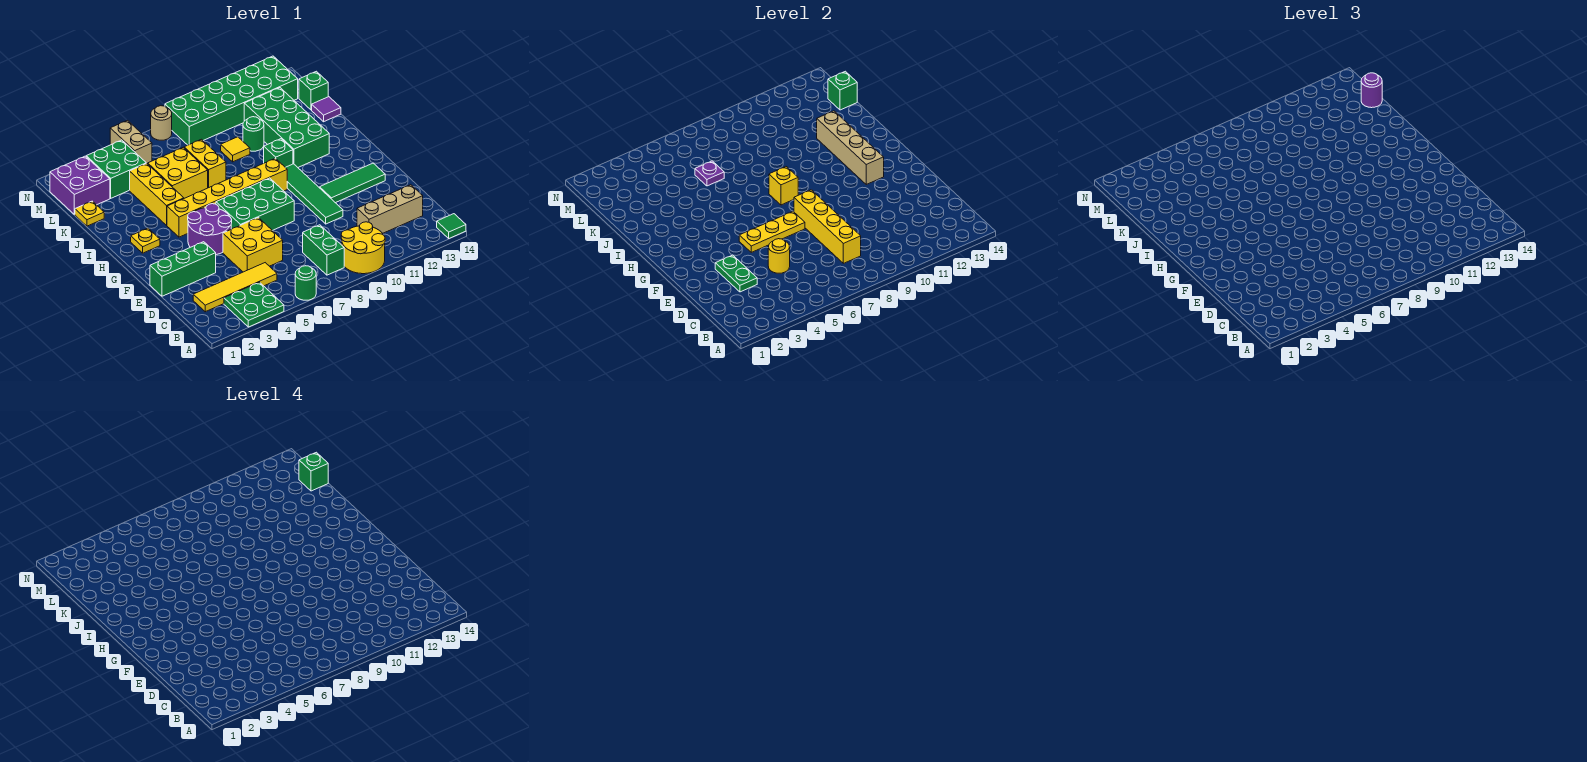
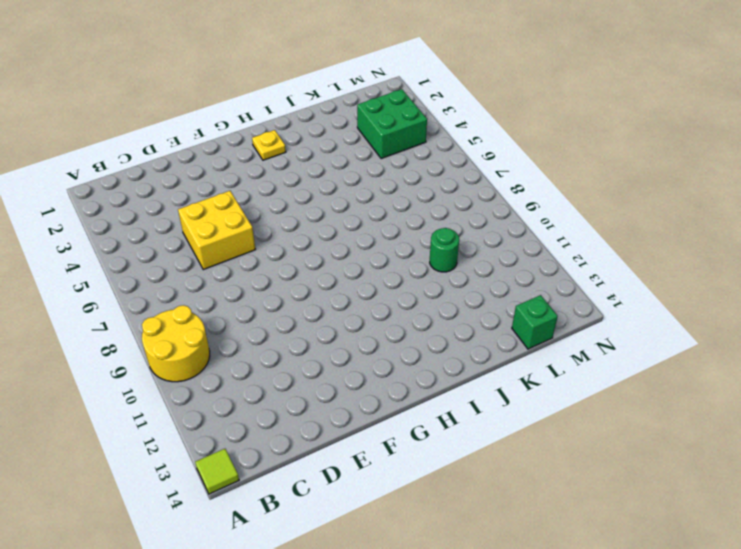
lime 1x1 tile [195,449,239,494] -> green 1x1 tile [437,214,466,238]
none -> green 2x2 plate [224,282,284,327]
none -> green 1x1 round brick [295,266,316,300]
none -> green 1x2 brick [303,225,344,275]
none -> yellow 1x4 tile [193,263,277,312]

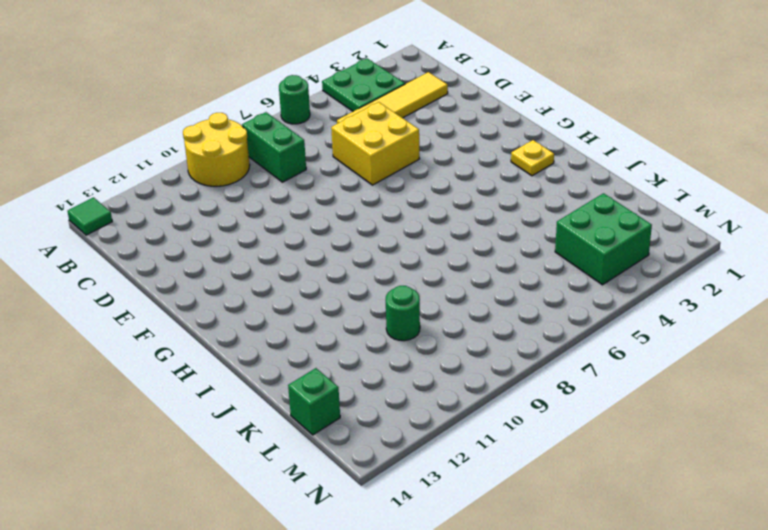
none -> tan 1x3 brick [357,185,423,233]
none -> green 1x3 brick [150,242,216,296]
none -> green 1x4 tile [285,164,343,224]
none -> purple 2x2 round brick [188,204,232,255]

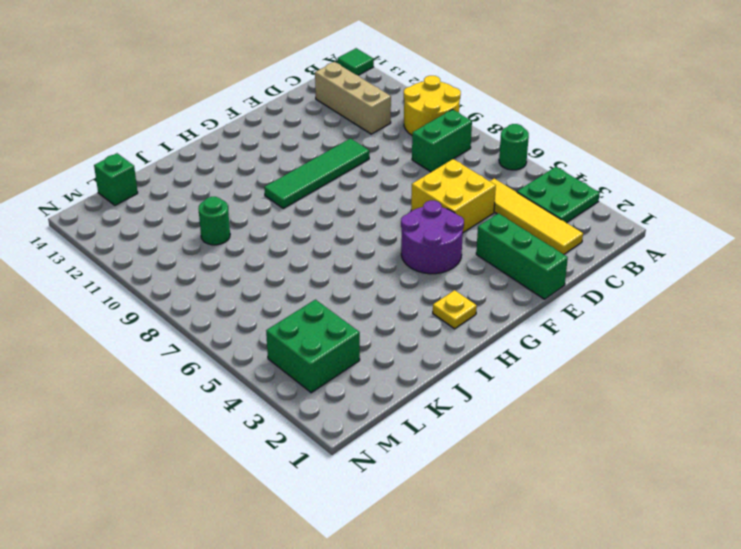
none -> green 2x3 brick [216,178,294,231]
none -> green 1x3 tile [320,163,385,203]
none -> yellow 1x6 brick [167,158,287,237]
none -> yellow 1x3 brick [130,163,184,225]

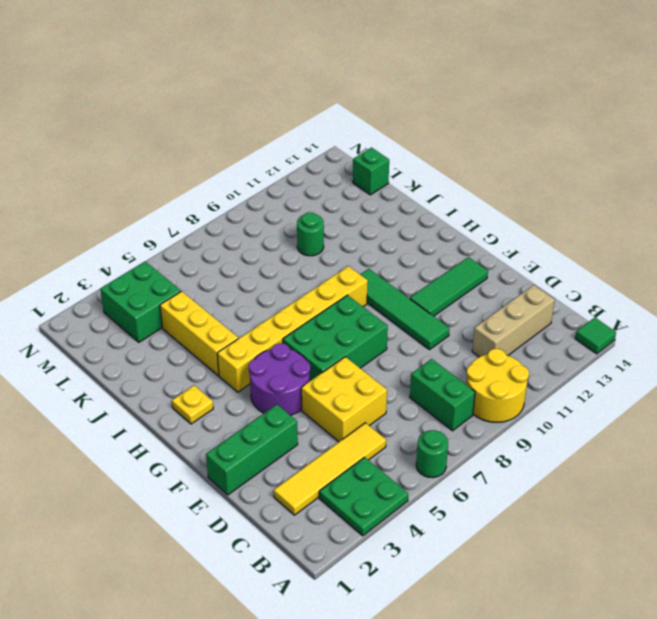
none -> green 1x1 brick [264,139,293,167]
none -> green 2x4 brick [244,88,329,167]
none -> yellow 2x2 brick [148,147,208,198]
none -> yellow 1x2 brick [184,139,226,188]

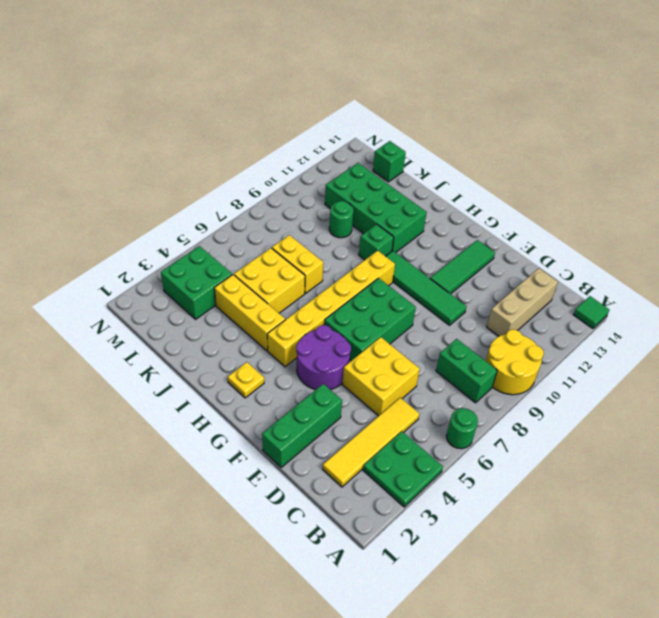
none -> yellow 1x1 plate [75,201,104,226]
none -> yellow 1x1 tile [221,137,250,162]
none -> purple 1x1 tile [312,97,341,122]
none -> purple 2x2 brick [50,156,110,214]

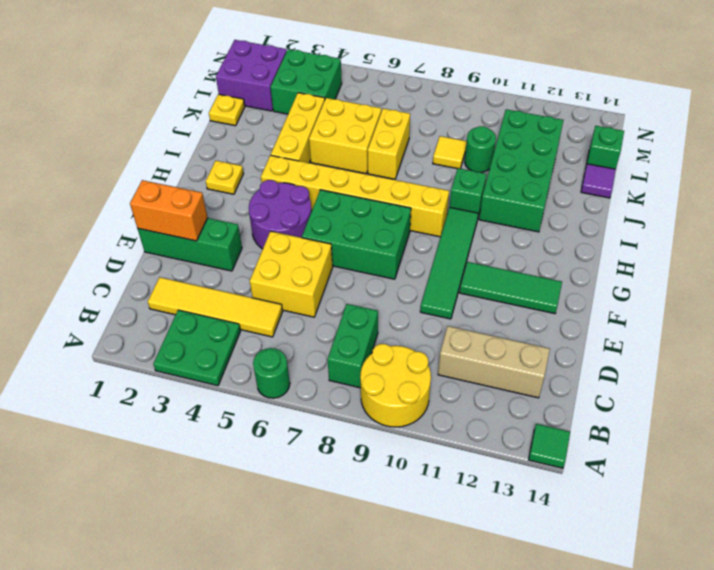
orange 1x2 brick [130,180,208,241] -> none
none -> tan 1x2 brick [110,120,152,164]
none -> green 2x6 brick [165,56,298,145]
none -> tan 1x1 round brick [151,106,172,140]
none -> yellow 1x4 brick [794,190,861,263]

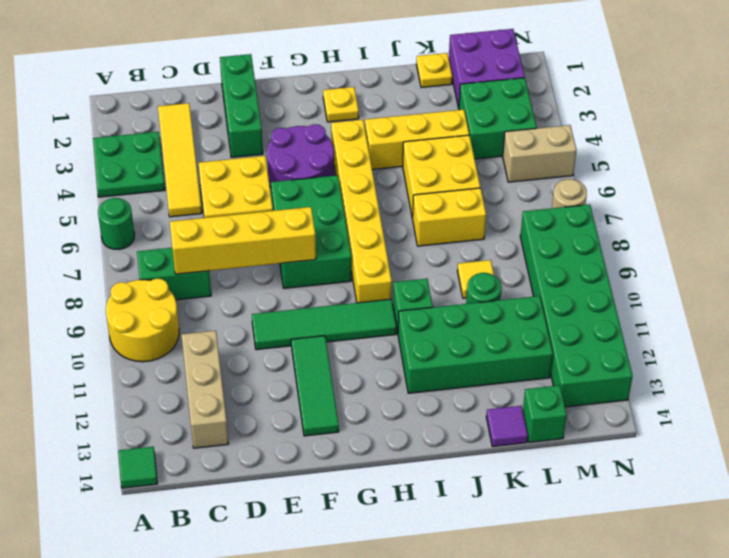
none -> green 1x2 plate [715,255,757,292]
none -> yellow 1x1 round brick [768,239,790,273]
none -> yellow 1x3 plate [739,212,805,252]
none -> tan 1x4 brick [817,111,884,184]

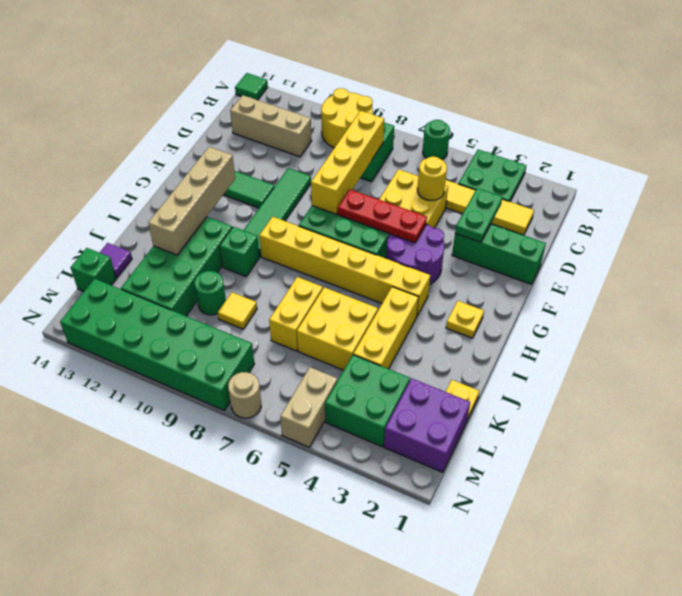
red 1x3 plate [337,189,427,243] -> yellow 1x3 plate [739,212,805,252]
none -> yellow 1x1 brick [769,167,798,205]
none -> purple 1x1 plate [695,161,724,186]
none -> green 1x1 brick [828,71,857,110]
none -> purple 1x1 round brick [1361,73,1382,108]

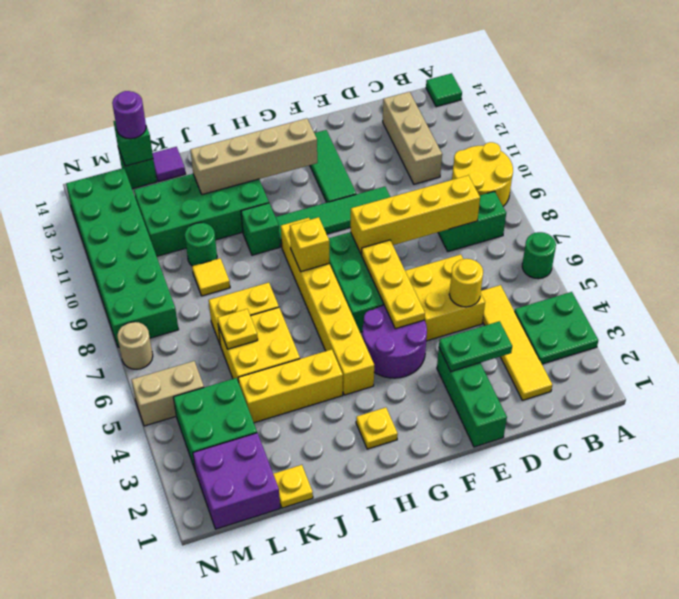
yellow 1x1 plate [218,309,258,349] -> purple 1x1 plate [695,161,724,186]
none -> green 1x1 brick [299,452,328,491]

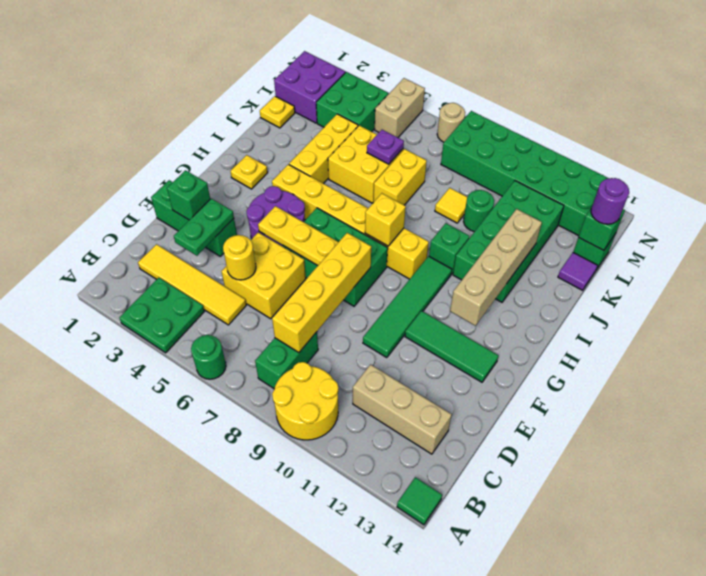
green 1x1 brick [167,170,210,220] -> green 1x1 brick moved to [299,452,328,491]

